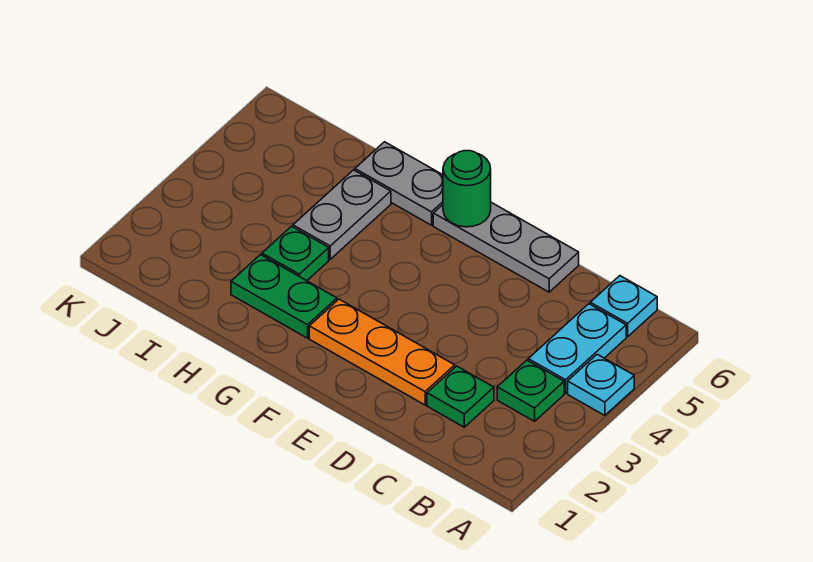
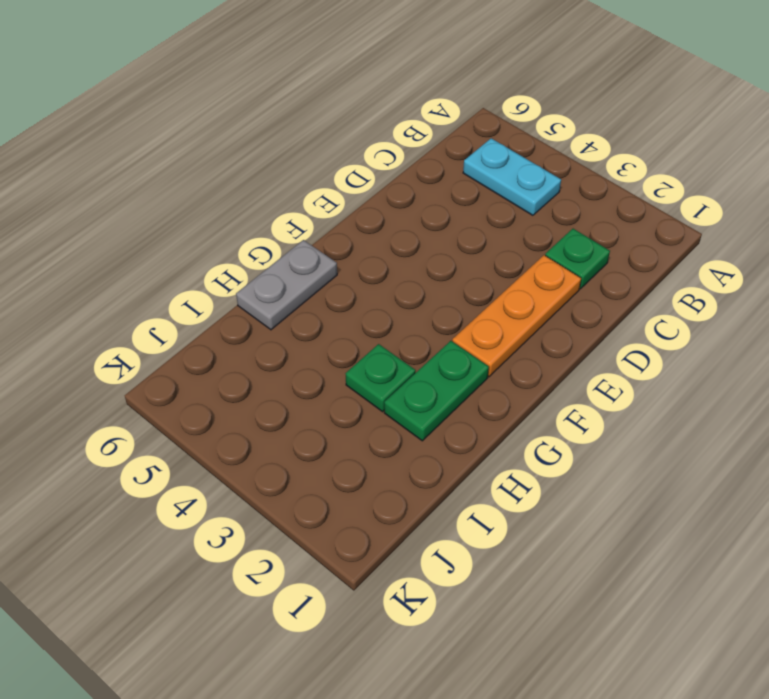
none -> cyan 1x1 plate [568,354,634,415]
none -> green 1x1 plate [497,360,564,421]
none -> cyan 1x1 plate [590,276,657,337]

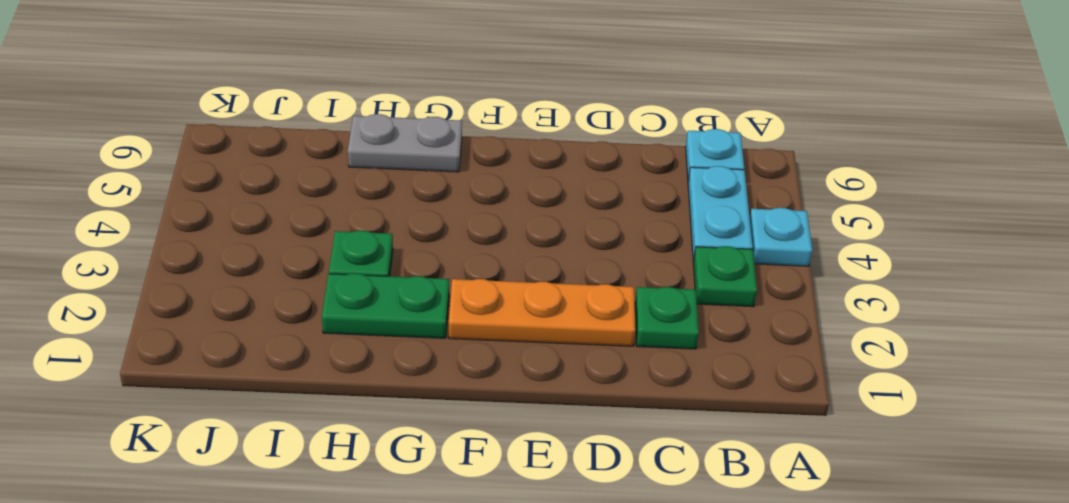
none -> grey 1x3 plate [433,202,579,292]
none -> grey 1x2 plate [293,170,391,259]
none -> green 1x1 round brick [443,151,491,227]

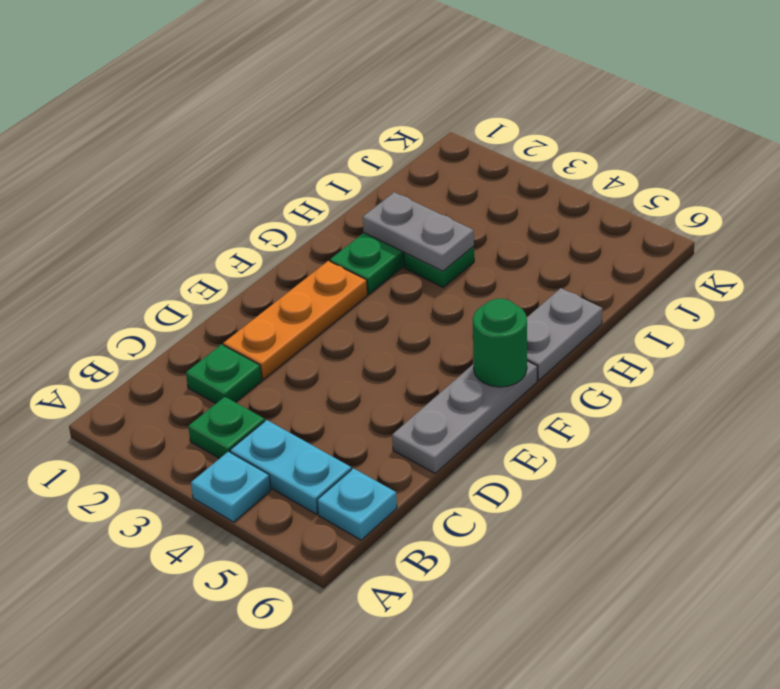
grey 1x2 plate [363,192,474,271] -> grey 1x2 plate moved to [293,170,391,259]

